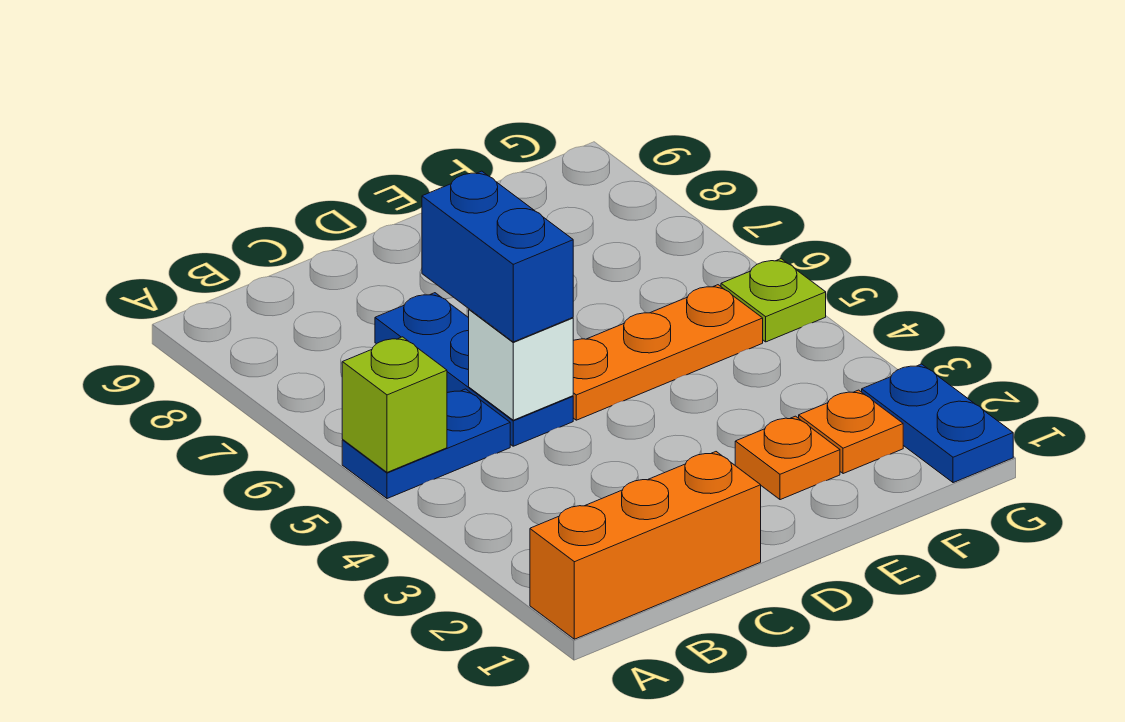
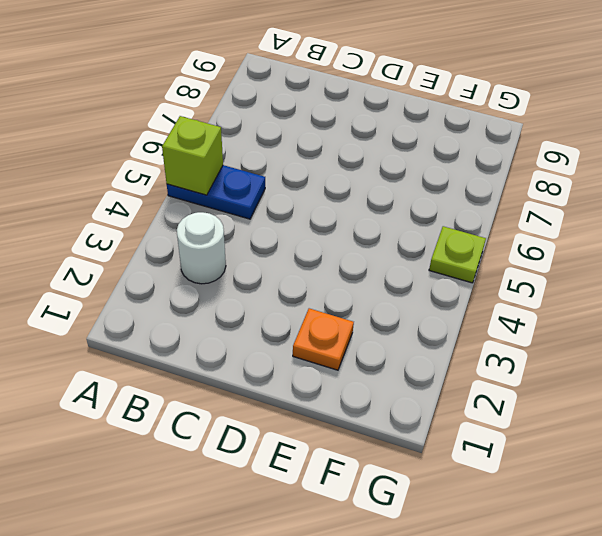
white 1x1 round brick [177,212,226,284] -> none
none -> orange 1x3 brick [530,452,761,639]
none -> blue 1x3 plate [375,293,573,446]

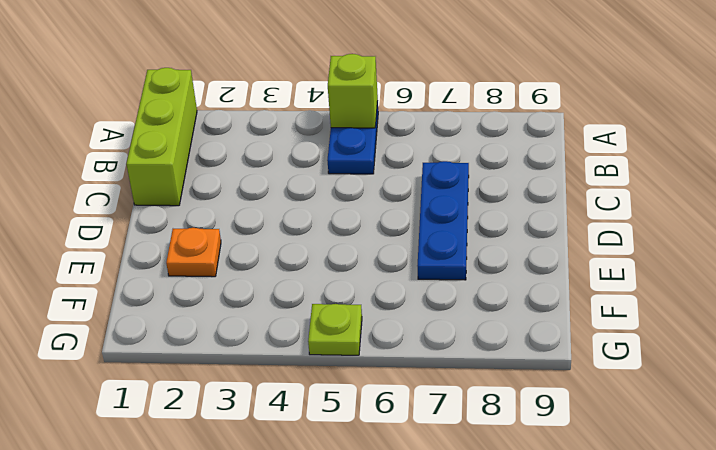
lime 1x3 brick [126,68,197,206] -> orange 1x3 brick [530,452,761,639]
blue 1x3 plate [418,161,469,280] -> blue 1x3 plate turned to [375,293,573,446]
none -> orange 1x3 plate [573,285,763,420]
none -> orange 1x1 plate [799,390,903,474]

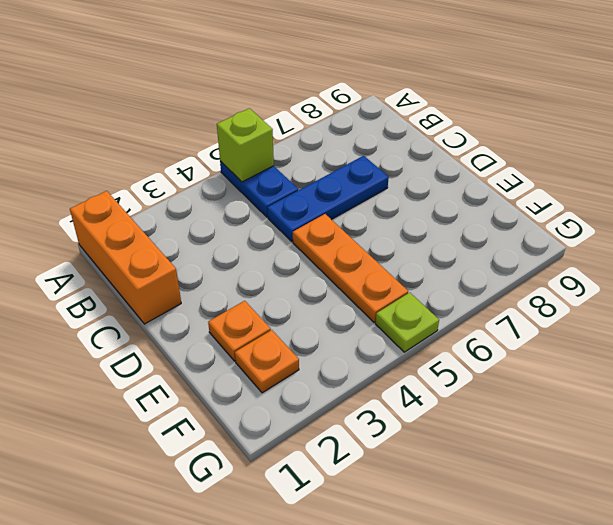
none -> blue 1x2 plate [862,364,1013,483]
none -> white 1x1 brick [469,309,573,420]

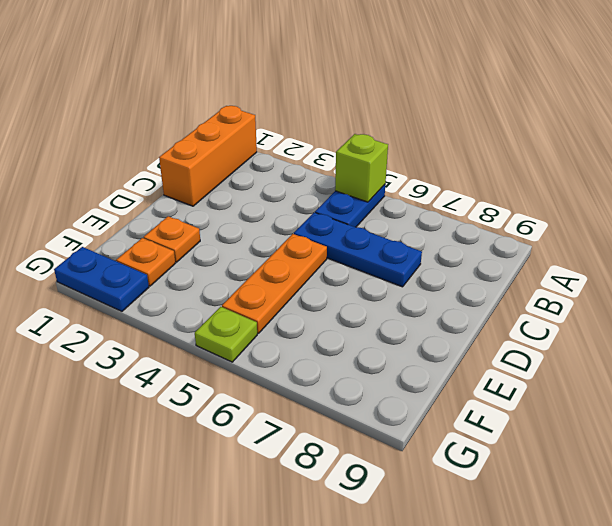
none -> white 1x1 brick [469,309,573,420]
none -> blue 1x2 brick [422,171,573,342]

